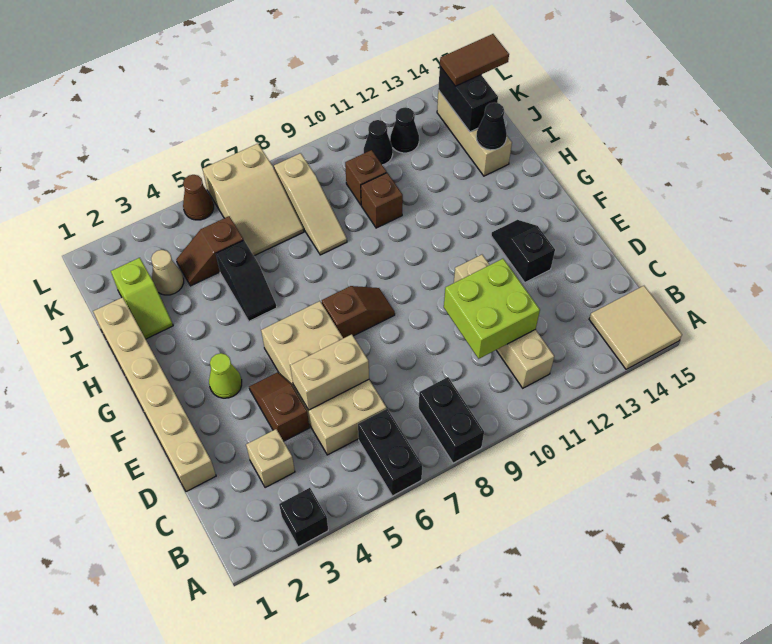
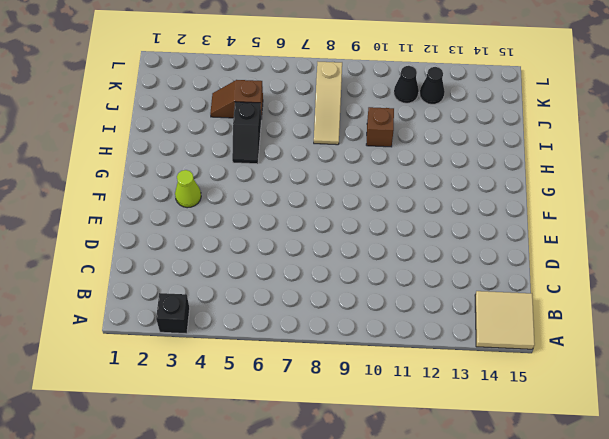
none -> black 1x2 brick [358,409,422,496]
none -> black 1x2 brick [419,377,484,463]
none -> tan 1x4 brick [454,255,554,388]

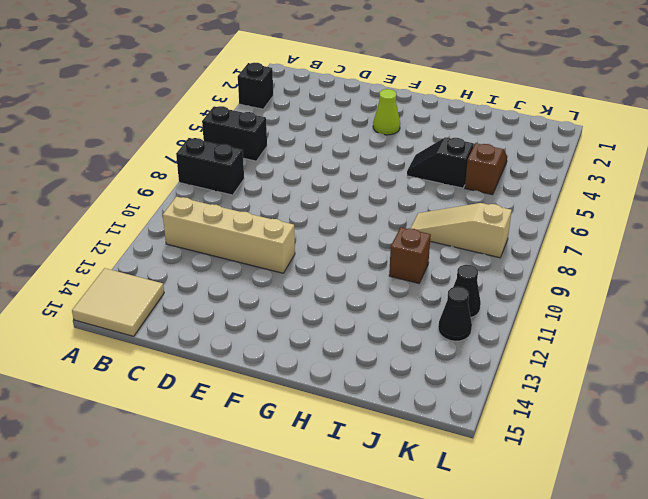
none -> tan 1x1 brick [246,429,295,488]
none -> tan 2x4 brick [261,301,387,455]
none -> tan 1x6 brick [93,297,216,492]

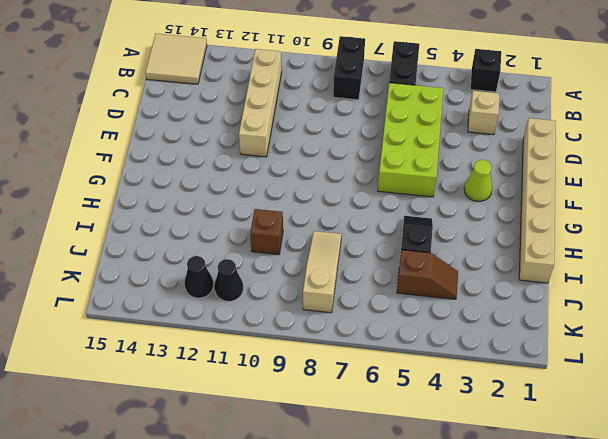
lime 2x4 brick [378,83,443,197] -> tan 2x4 brick [261,301,387,455]
none -> brown 1x2 slope [249,372,309,441]
none -> black 1x2 slope [491,220,555,282]
none -> brown 1x2 slope [322,286,395,338]

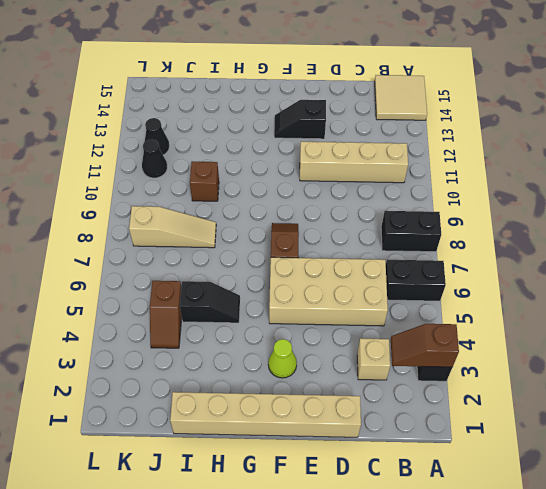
brown 1x2 slope [391,324,459,367] -> brown 1x2 slope moved to [249,372,309,441]
none -> lime 1x2 slope [111,258,173,339]
none -> tan 1x3 brick [437,90,512,176]
none -> tan 1x1 cone [151,250,184,295]

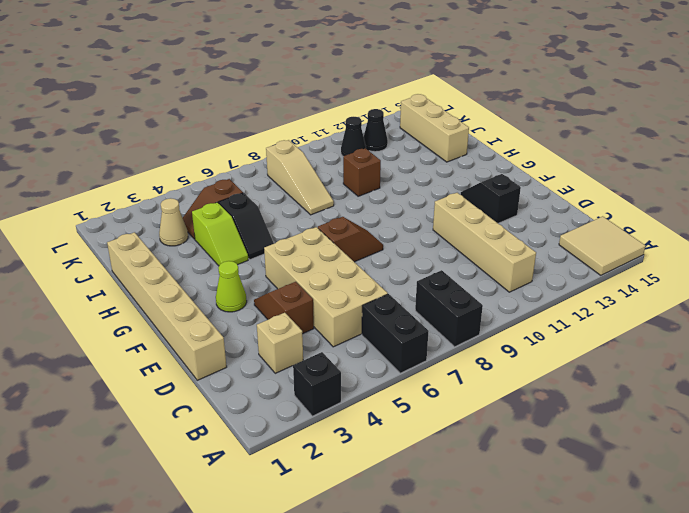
lime 1x2 slope [192,202,248,266] -> lime 1x2 slope moved to [111,258,173,339]
none -> tan 2x3 slope [203,144,304,256]
none -> brown 1x1 brick [345,150,387,205]
none -> brown 1x1 cone [183,175,214,220]

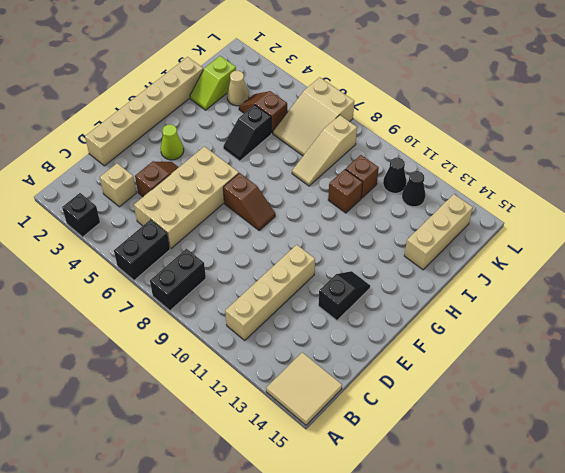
none -> brown 1x1 cone [183,175,214,220]
none -> lime 2x2 brick [444,259,540,359]
none -> tan 1x2 brick [290,334,369,410]

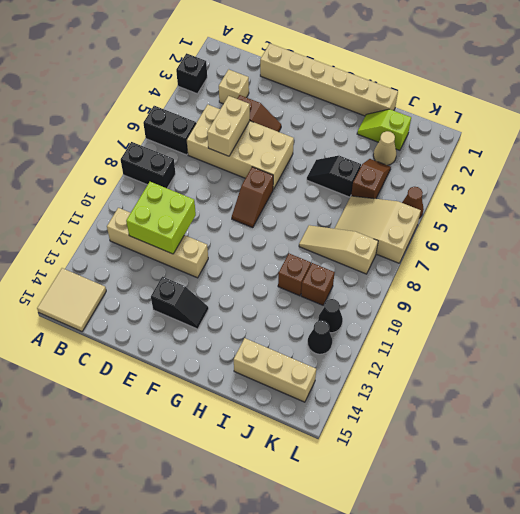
none -> lime 1x1 cone [209,353,242,398]
none -> black 1x1 cone [476,102,507,150]
none -> black 1x2 brick [438,67,498,132]

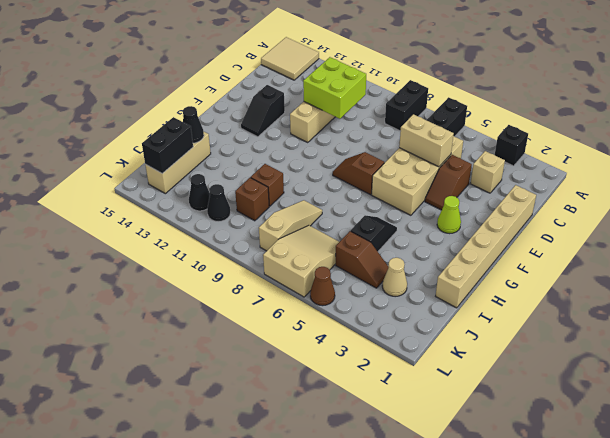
none -> lime 1x2 slope [111,258,173,339]
none -> brown 1x2 tile [440,34,509,86]

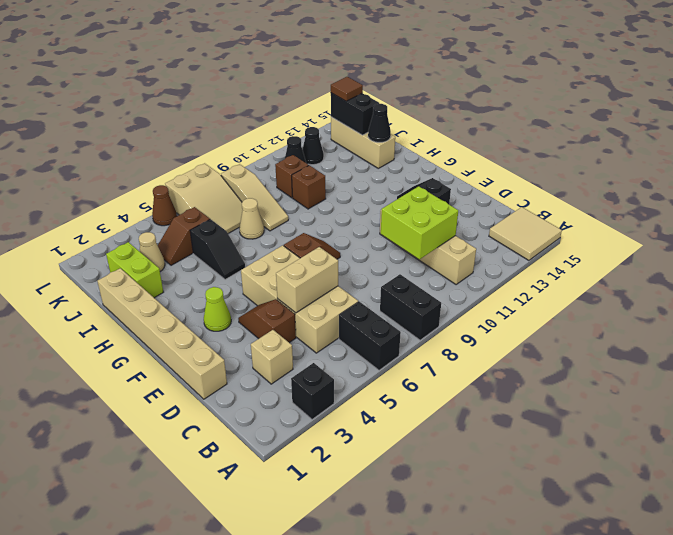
lime 1x2 brick [106,242,163,298] -> lime 1x2 slope [111,258,173,339]
tan 1x1 cone [239,198,264,239] -> none
brown 1x1 tile [331,77,363,101] -> brown 1x2 tile [440,34,509,86]

